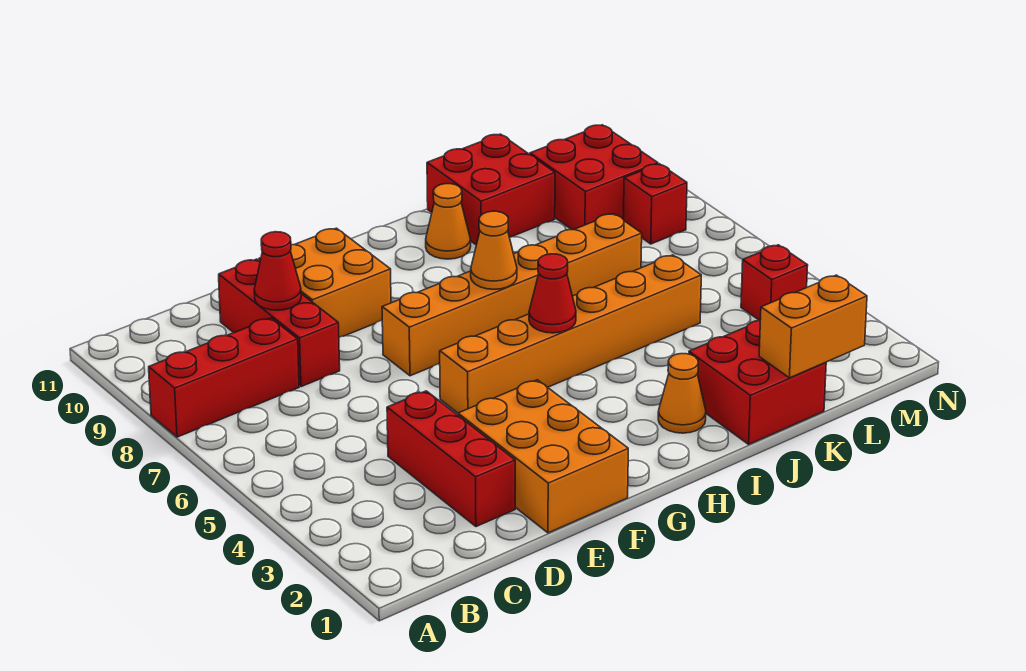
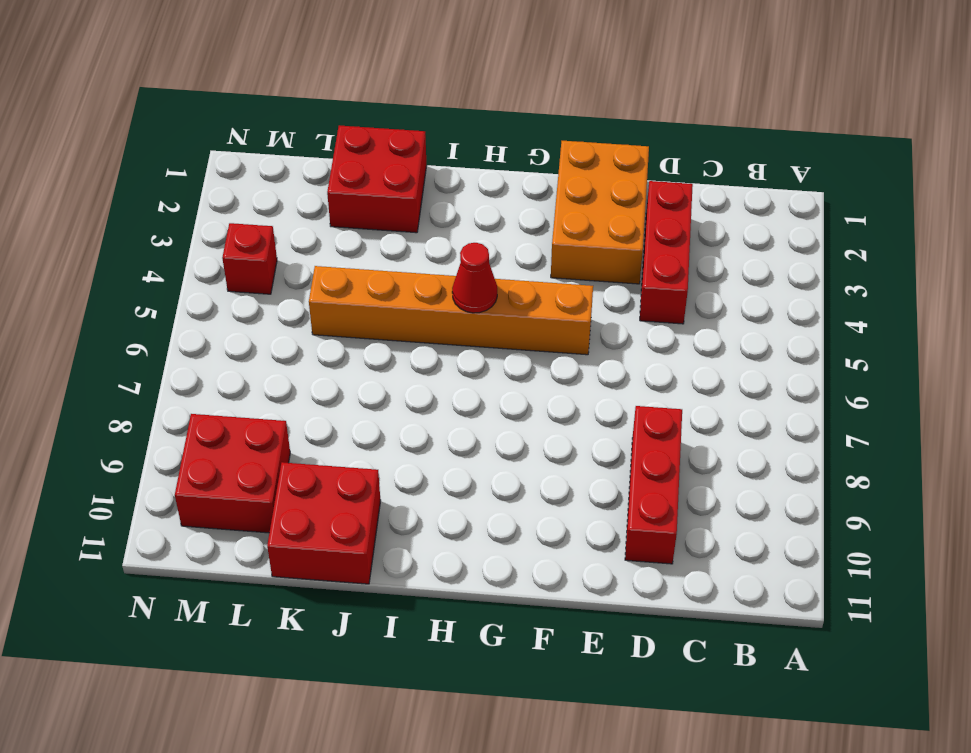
none -> red 1x3 brick [149,318,299,437]
none -> orange 2x2 brick [259,228,391,337]
none -> orange 1x6 brick [382,214,642,376]

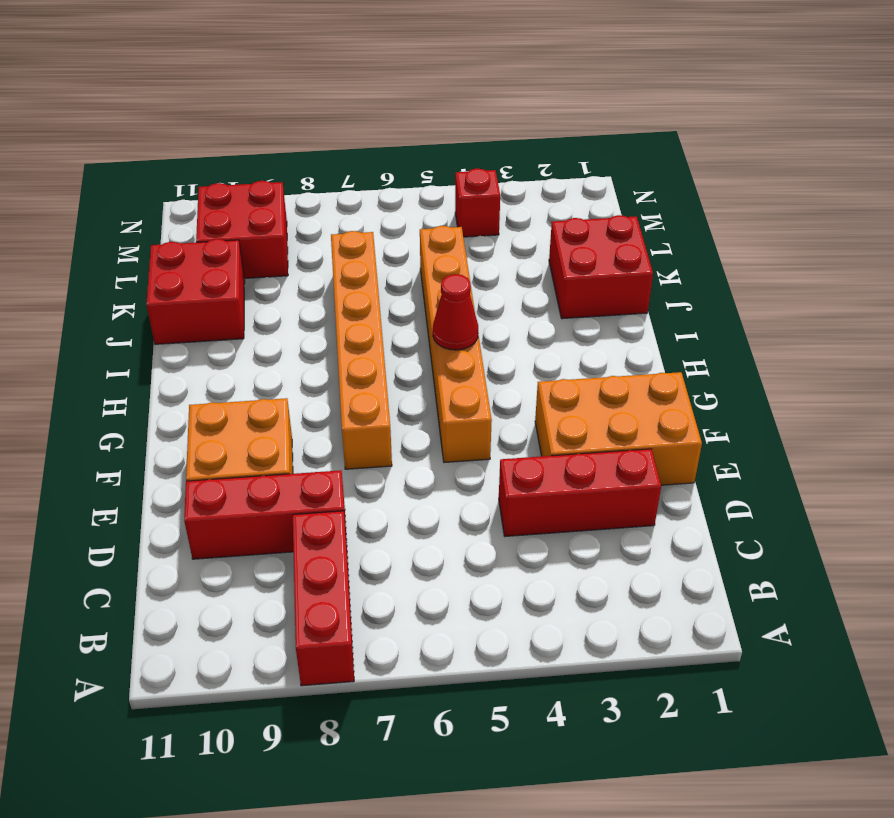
none -> orange 1x1 cone [658,354,706,433]
none -> orange 1x1 cone [426,184,471,259]
none -> red 1x1 brick [623,164,687,244]

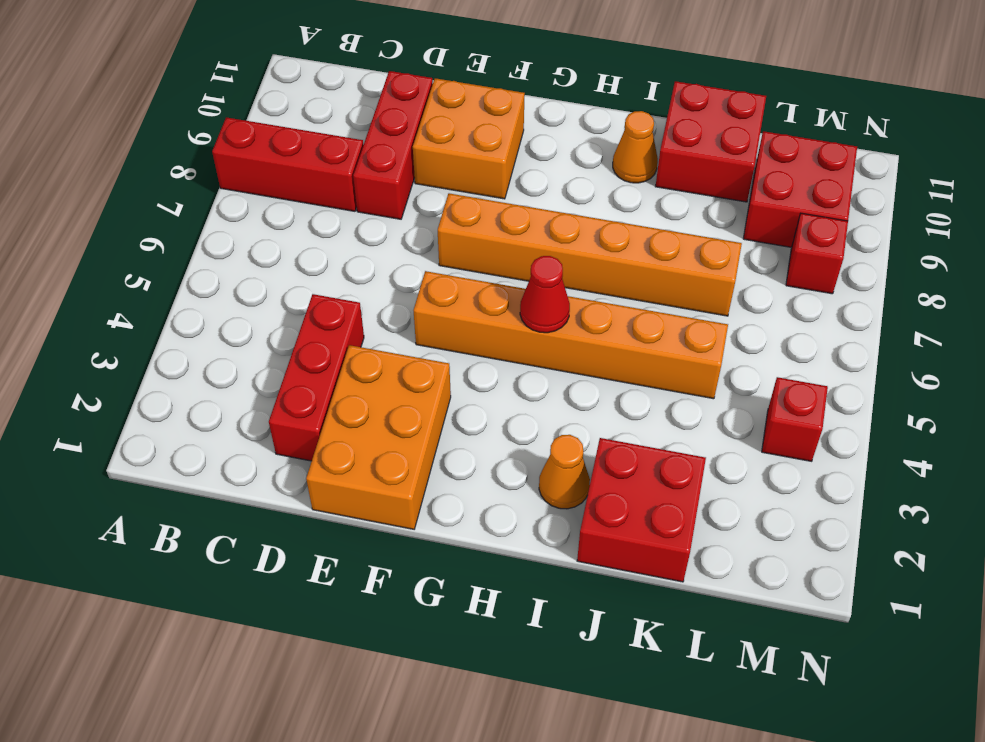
none -> red 1x1 cone [254,232,301,310]
none -> orange 1x1 cone [471,211,517,289]
none -> orange 1x2 brick [759,275,867,378]

